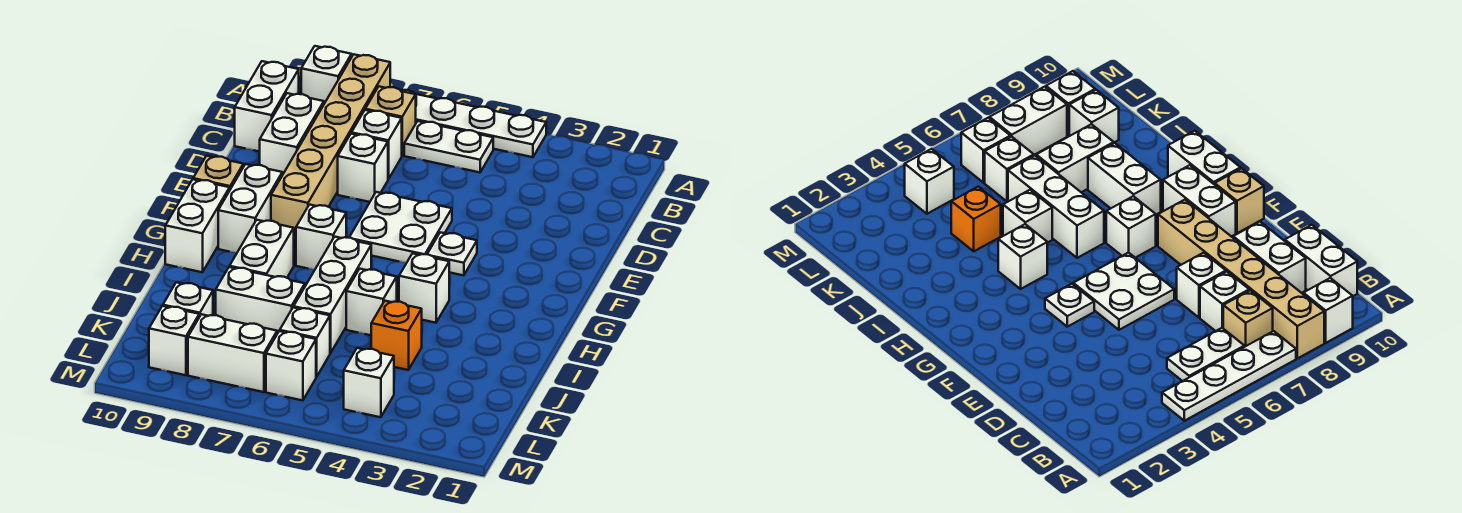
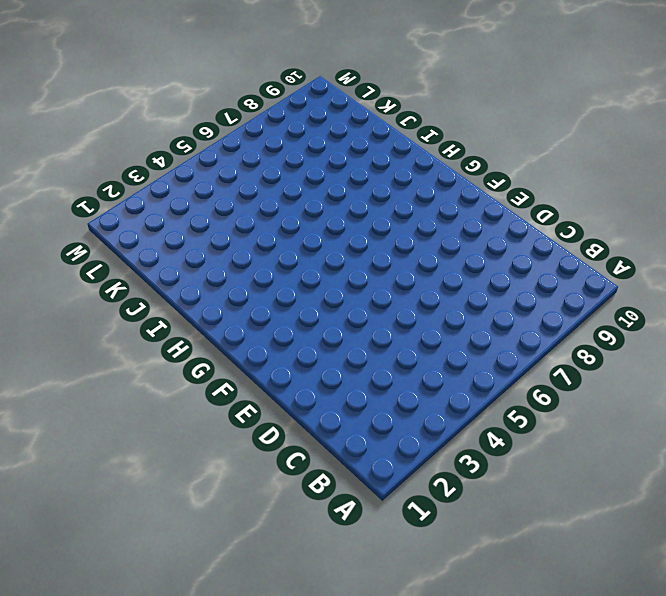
none -> white 1x4 plate [401,90,546,157]
none -> tan 1x6 brick [271,54,390,239]
none -> white 1x1 brick [301,46,352,104]

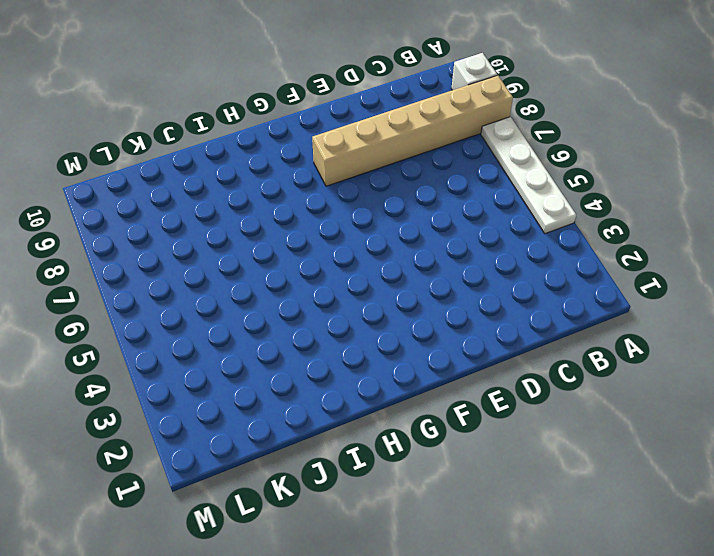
none -> white 1x2 plate [404,121,493,172]
none -> tan 1x1 brick [365,86,416,155]
none -> white 1x2 brick [235,61,299,152]

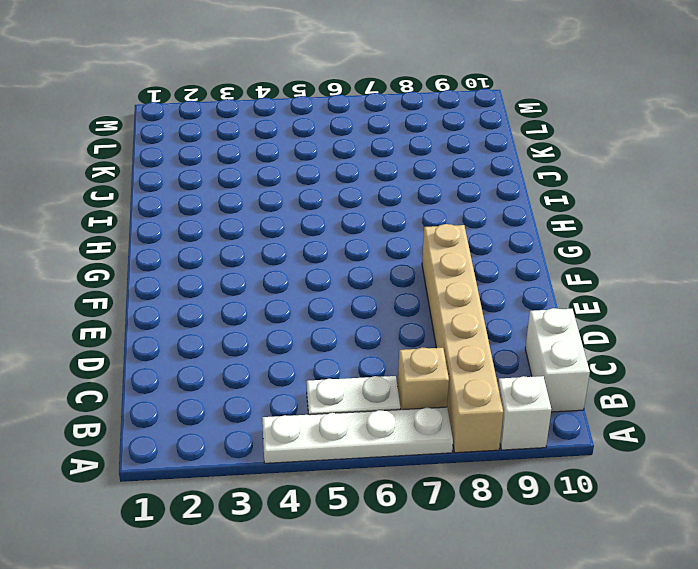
none -> white 1x1 brick [352,110,402,179]
none -> white 1x2 brick [260,93,324,175]
none -> white 1x1 brick [338,134,388,202]

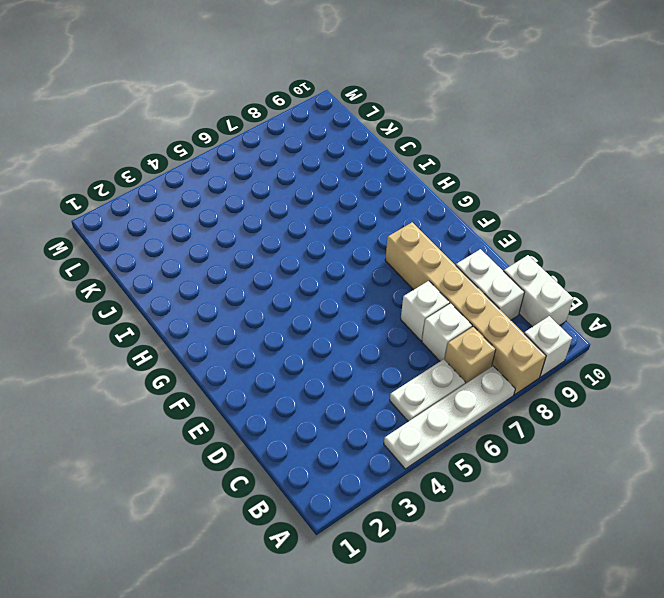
none -> white 2x2 plate [349,192,452,263]
none -> white 1x1 plate [428,232,477,275]
none -> white 1x2 brick [218,164,282,253]

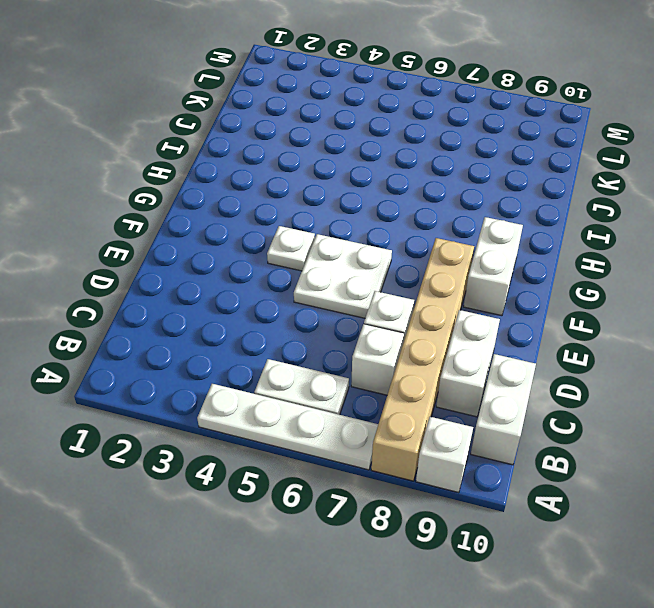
none -> tan 1x1 brick [365,86,416,155]
none -> tan 1x1 brick [193,156,243,189]
none -> white 1x1 brick [296,205,346,270]

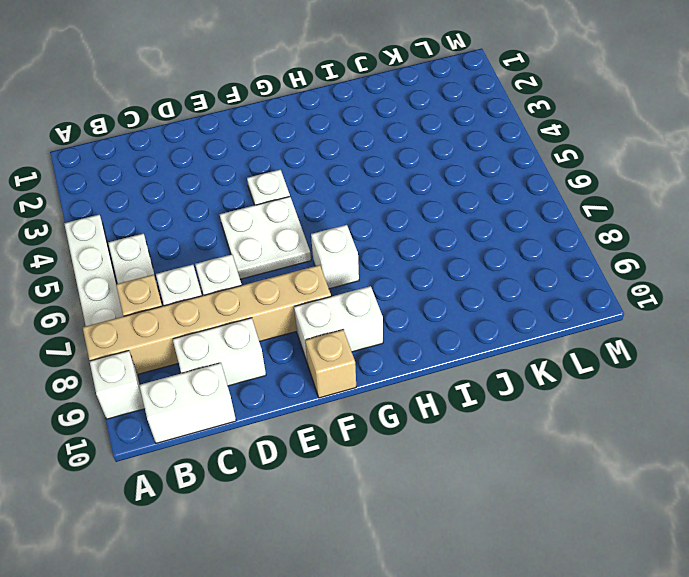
none -> white 1x2 brick [165,179,230,272]
none -> white 1x1 brick [399,253,449,323]
none -> white 1x3 brick [294,237,371,353]

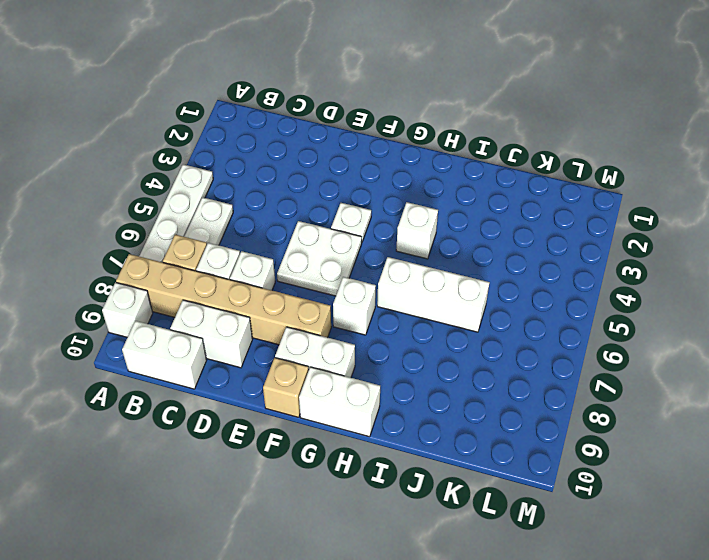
none -> white 1x2 brick [230,220,294,278]
none -> white 1x1 brick [346,269,397,335]
none -> orange 1x1 brick [371,301,422,370]

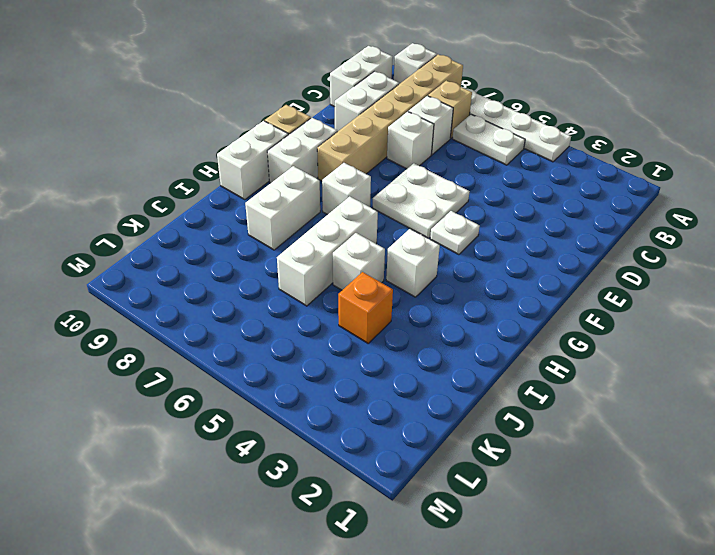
none -> white 1x2 brick [216,267,305,334]
none -> white 1x1 brick [280,308,330,377]
none -> white 1x1 brick [163,282,213,317]

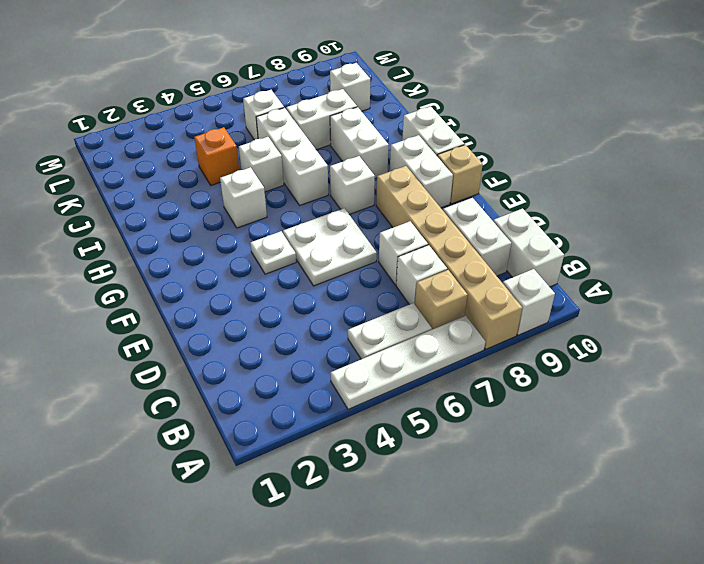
none -> white 1x1 brick [344,348,394,417]
none -> white 1x1 brick [266,331,316,401]
none -> white 1x2 brick [188,314,277,392]

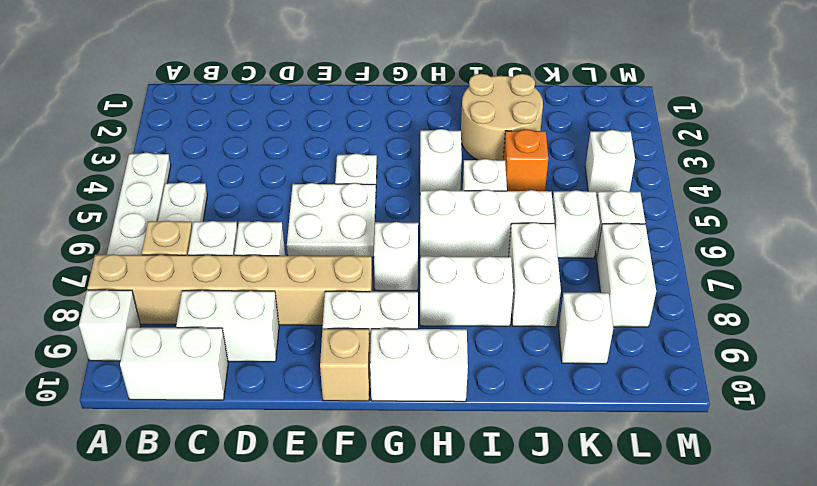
tan 2x2 round brick [461,74,543,160] -> none
none -> white 1x1 brick [149,306,199,375]

